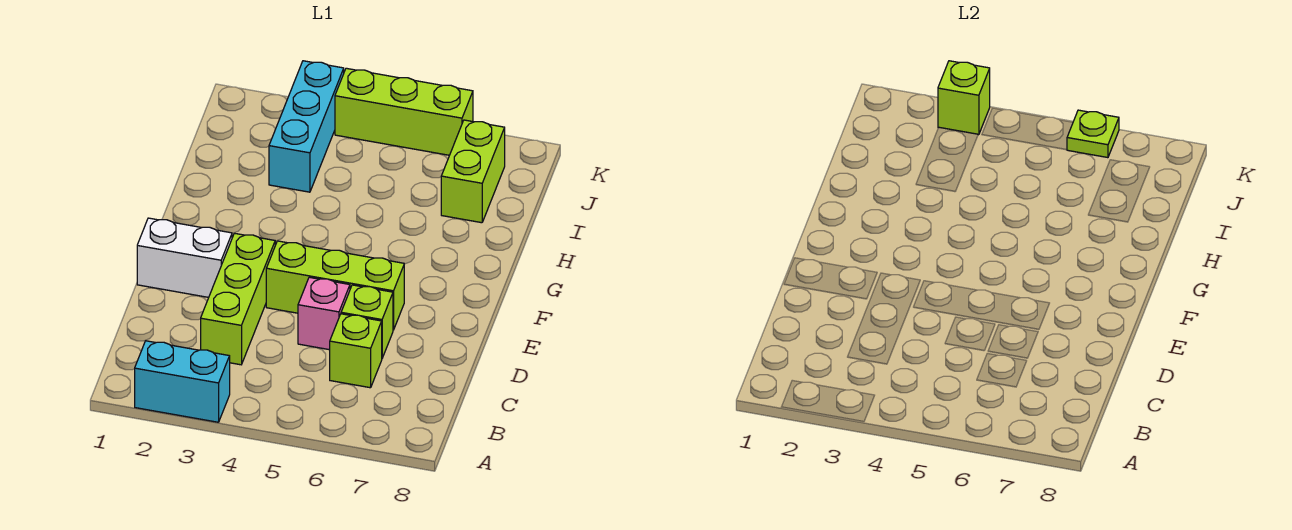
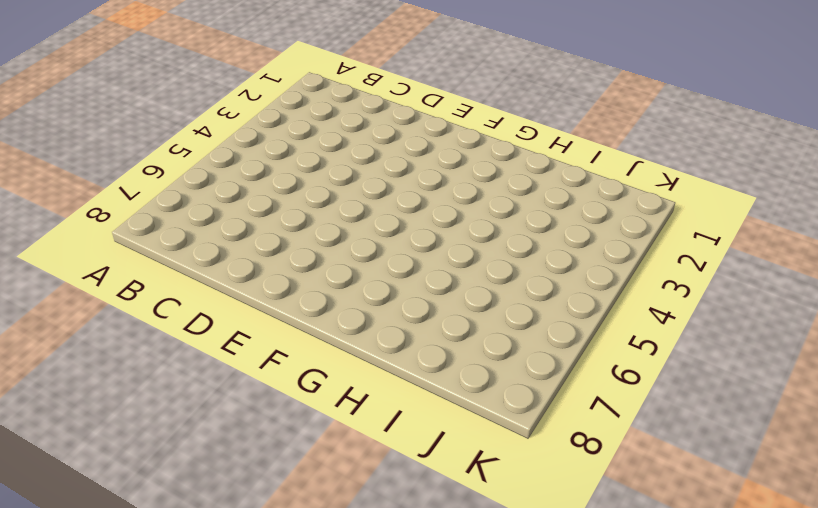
none -> cyan 1x2 brick [135,341,230,422]
none -> lime 1x3 brick [201,233,275,365]
none -> lime 1x1 brick [330,314,382,388]

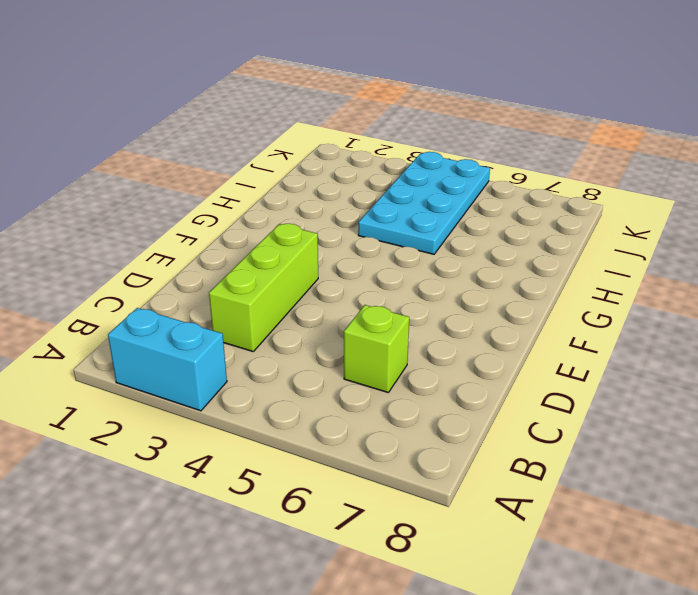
cyan 2x4 plate [358,152,490,254] -> lime 1x3 brick [335,68,473,155]
none -> pink 1x1 brick [298,277,350,350]
none -> lime 1x1 brick [341,285,393,358]
none -> white 1x2 brick [137,218,232,297]

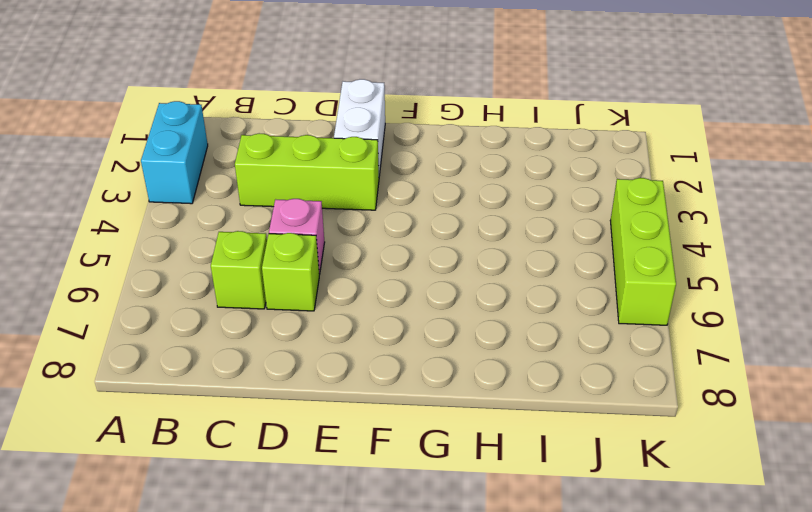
none -> lime 1x3 brick [266,241,404,330]
none -> cyan 1x3 brick [269,61,344,192]
none -> lime 1x2 brick [441,120,505,223]

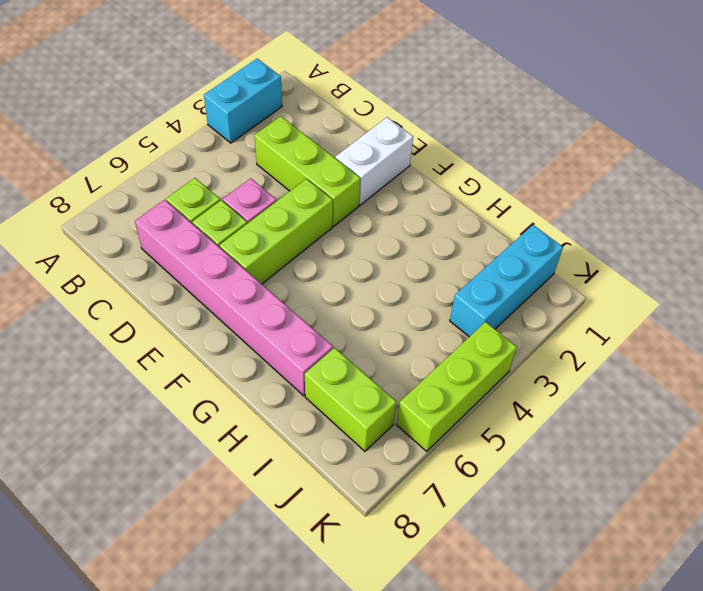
pink 1x6 brick [135,200,333,396] -> none
cyan 1x3 brick [450,225,563,337] -> cyan 1x3 brick turned to [269,61,344,192]
none -> lime 1x1 brick [938,61,990,135]
none -> lime 1x1 plate [1067,110,1119,158]

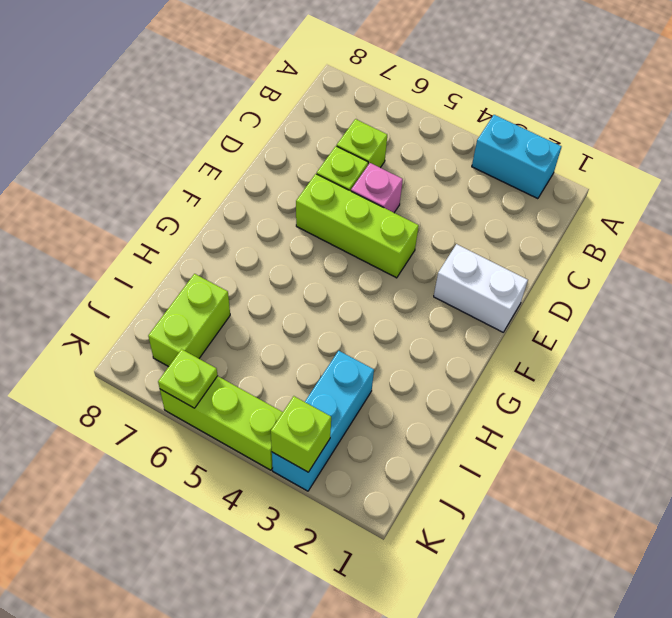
none -> lime 1x3 brick [201,233,275,365]

